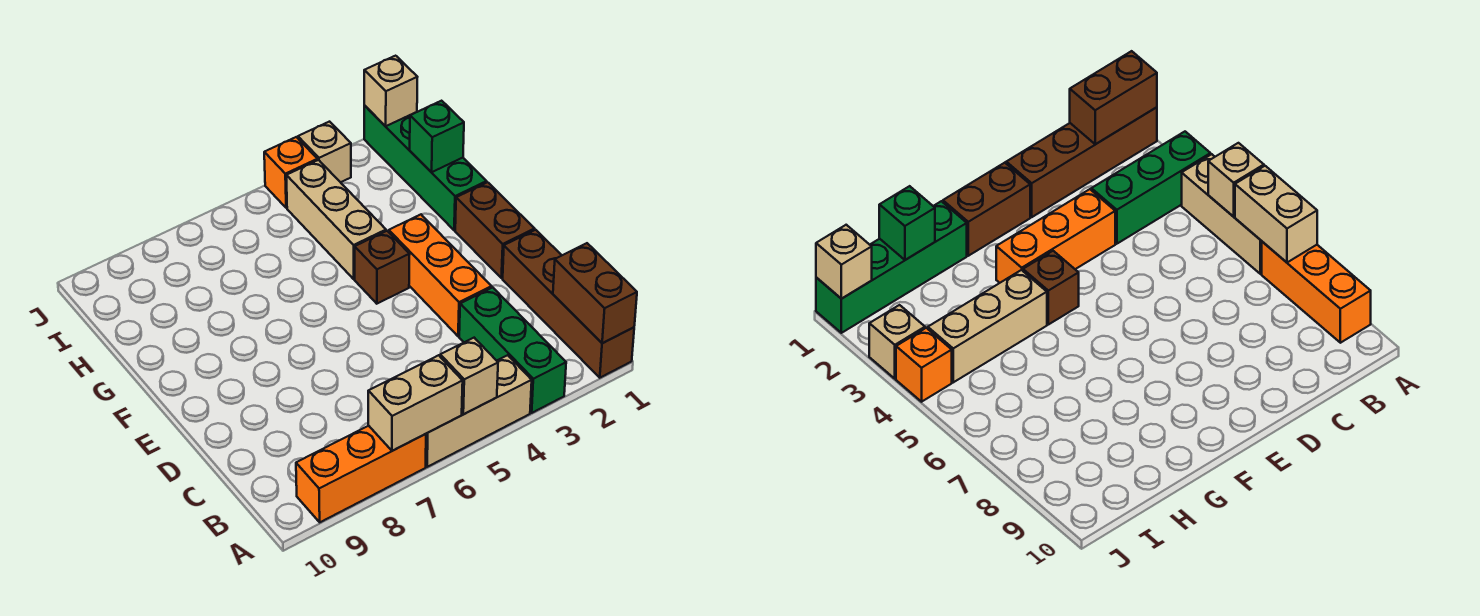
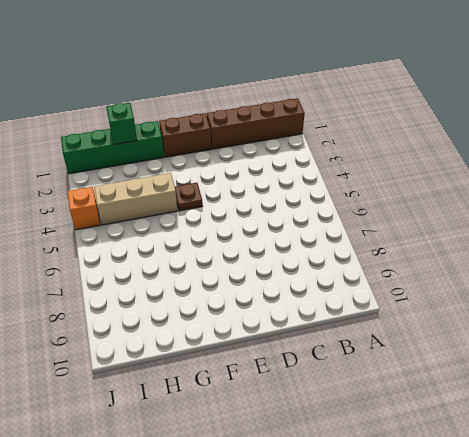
brown 1x1 plate [175,183,203,211] -> brown 1x1 brick [355,231,410,304]
none -> green 1x3 brick [459,287,566,413]
none -> tan 1x3 brick [426,355,532,467]
none -> orange 1x3 brick [296,426,426,522]

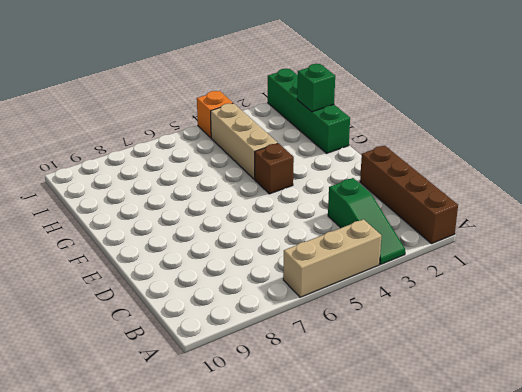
green 1x3 slope [328,178,405,264] -> green 1x3 brick [459,287,566,413]
none -> orange 1x3 brick [296,426,426,522]
none -> orange 1x3 brick [389,215,492,336]
none -> brown 1x2 brick [455,182,535,278]

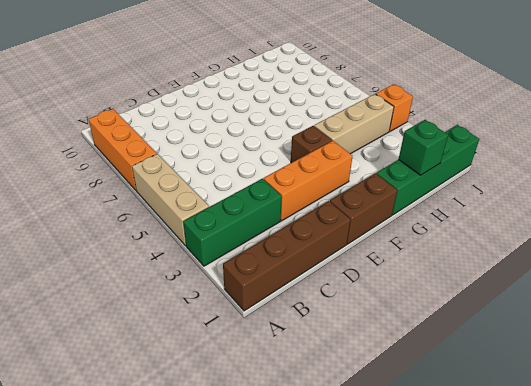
none -> tan 1x1 brick [298,122,351,182]
none -> brown 1x2 brick [553,243,637,343]
none -> tan 1x1 brick [440,338,498,414]

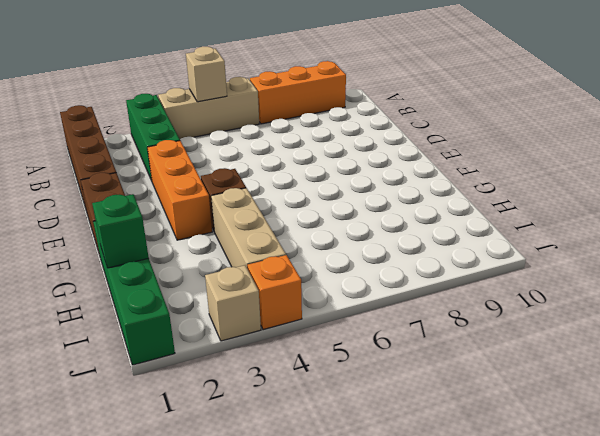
none -> brown 1x2 brick [553,243,637,343]
none -> tan 1x2 brick [368,355,463,451]
none -> tan 1x1 brick [364,56,417,126]

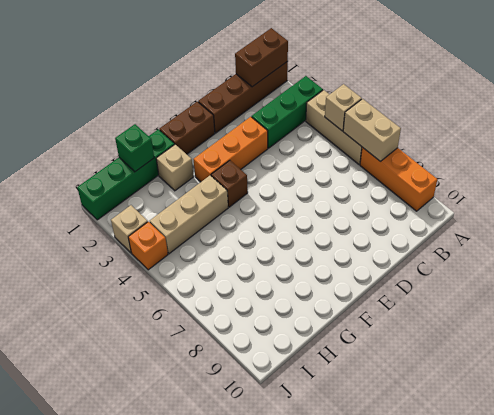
tan 1x1 brick [156,144,194,191] -> tan 1x1 brick moved to [364,56,417,126]

